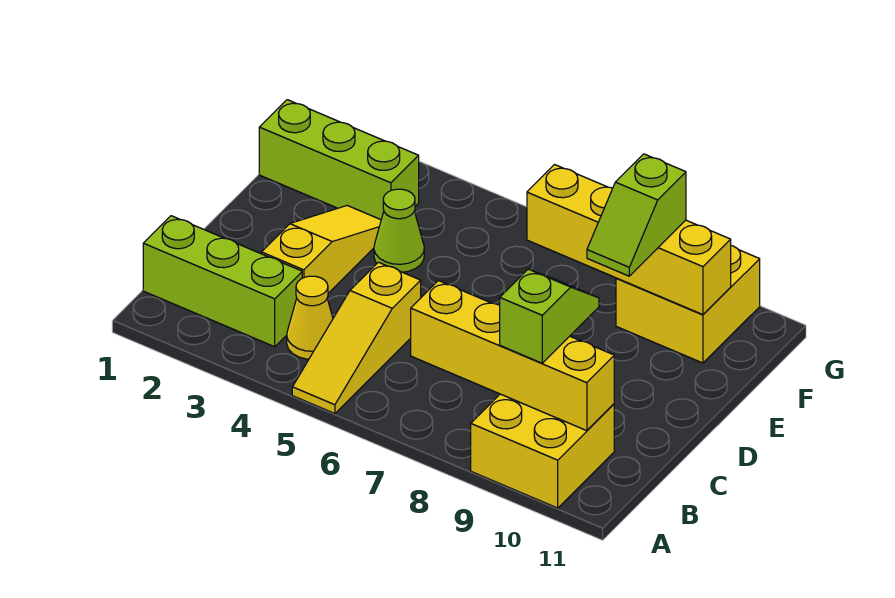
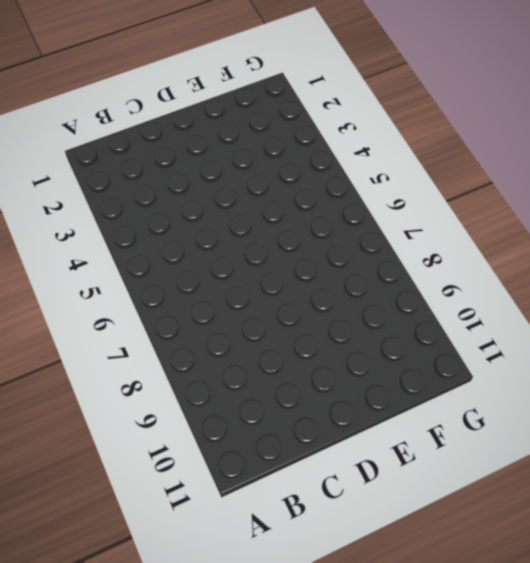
none -> yellow 1x3 slope [292,262,421,414]
none -> yellow 2x2 brick [471,394,614,508]
none -> lime 1x3 brick [143,216,302,347]

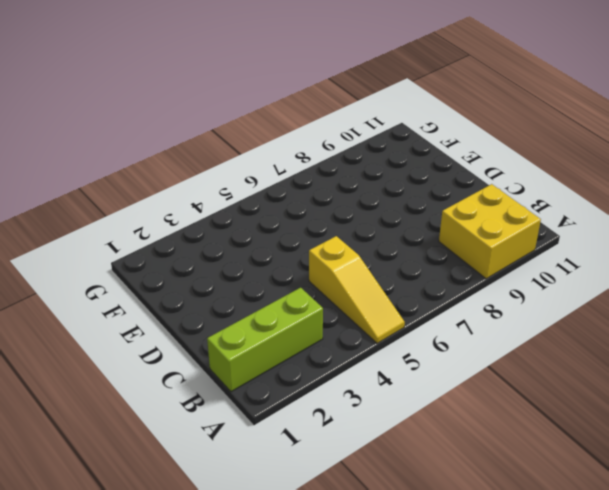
none -> yellow 1x1 cone [287,276,333,359]
none -> yellow 1x3 slope [261,206,381,293]
none -> lime 1x1 cone [374,189,424,272]

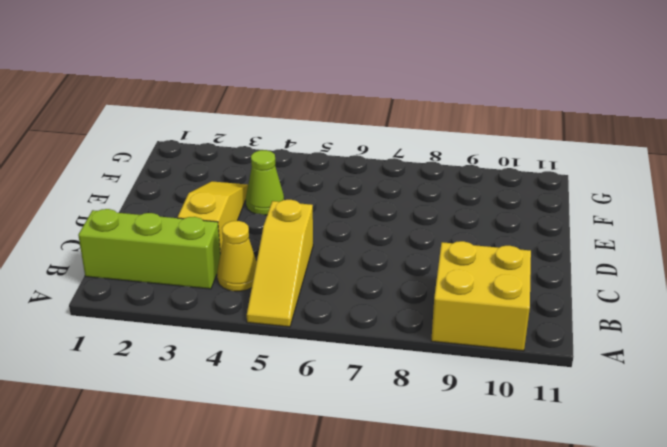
none -> lime 1x3 brick [259,100,419,220]
none -> yellow 2x2 brick [616,246,760,363]
none -> yellow 1x4 brick [411,281,614,431]

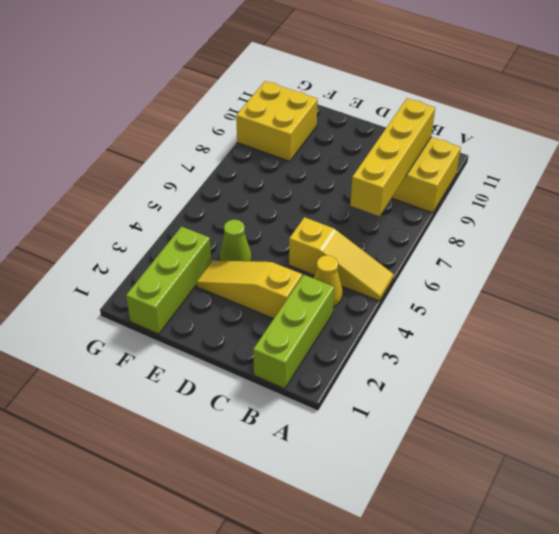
none -> yellow 1x4 brick [527,165,731,315]
none -> lime 1x2 slope [500,269,599,363]
none -> lime 1x2 slope [587,154,686,276]

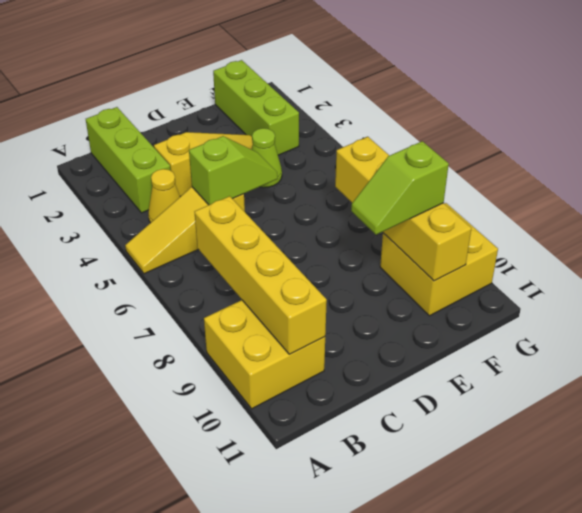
lime 1x2 slope [189,136,278,205] -> lime 1x2 slope moved to [500,269,599,363]

